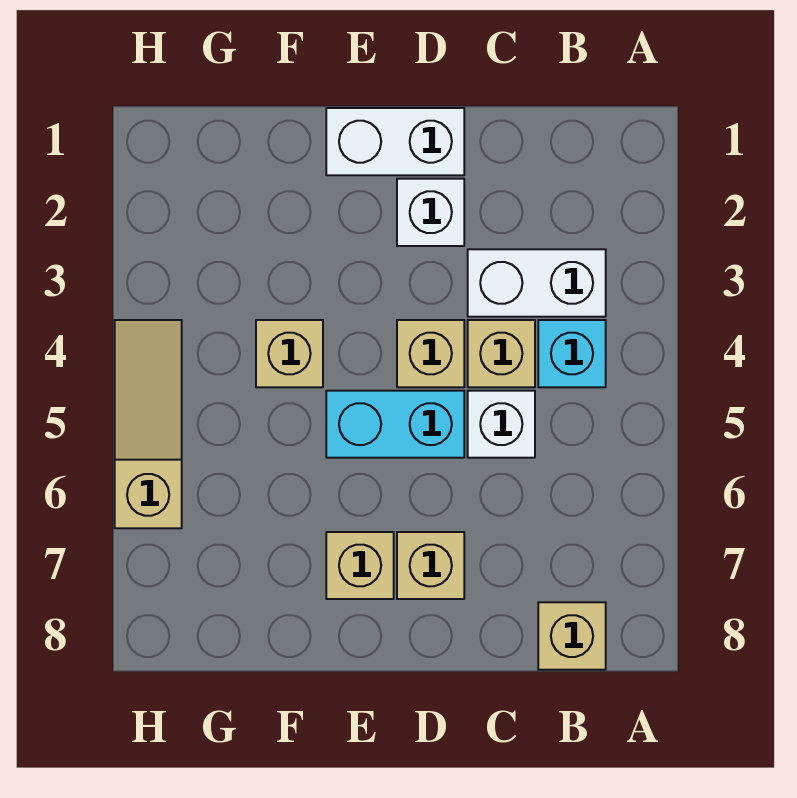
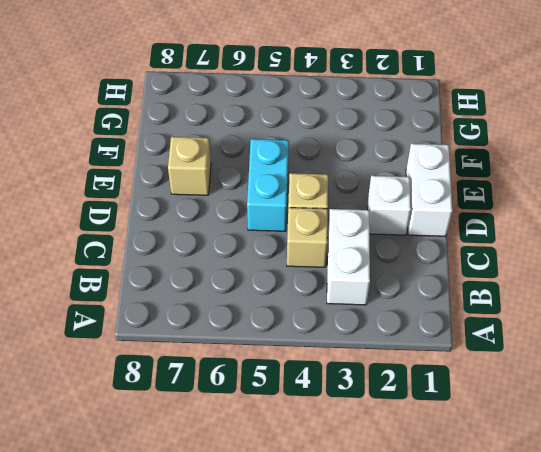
none -> cyan 1x1 brick [538,320,606,387]
none -> tan 1x1 brick [538,602,606,670]
none -> white 1x1 brick [468,391,535,458]

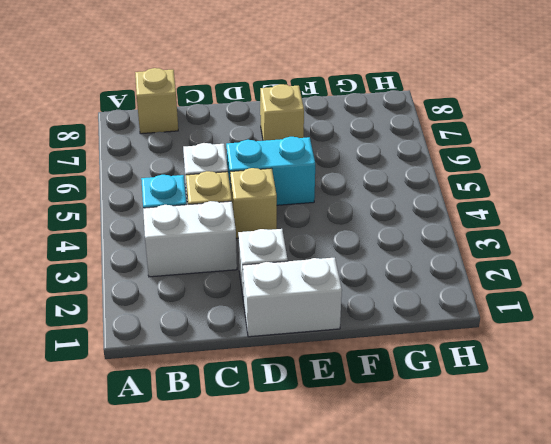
none -> tan 1x1 brick [397,532,464,599]
none -> tan 1x1 brick [256,320,323,387]
none -> tan 1x3 slope [115,320,182,528]

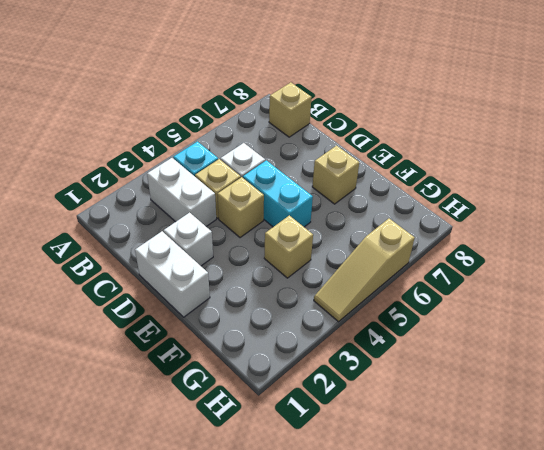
none -> tan 1x1 brick [397,532,464,599]

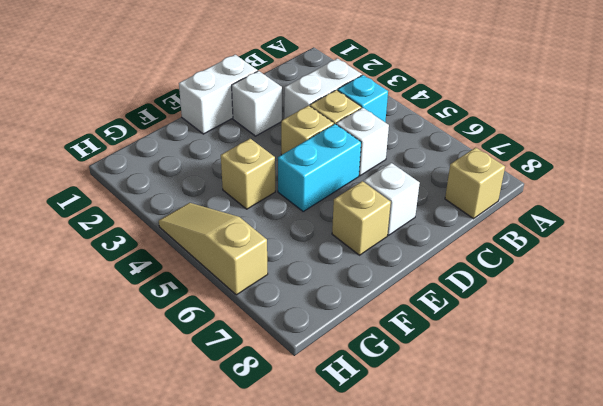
white 1x1 brick [364,163,420,235] -> tan 1x1 brick [397,532,464,599]

